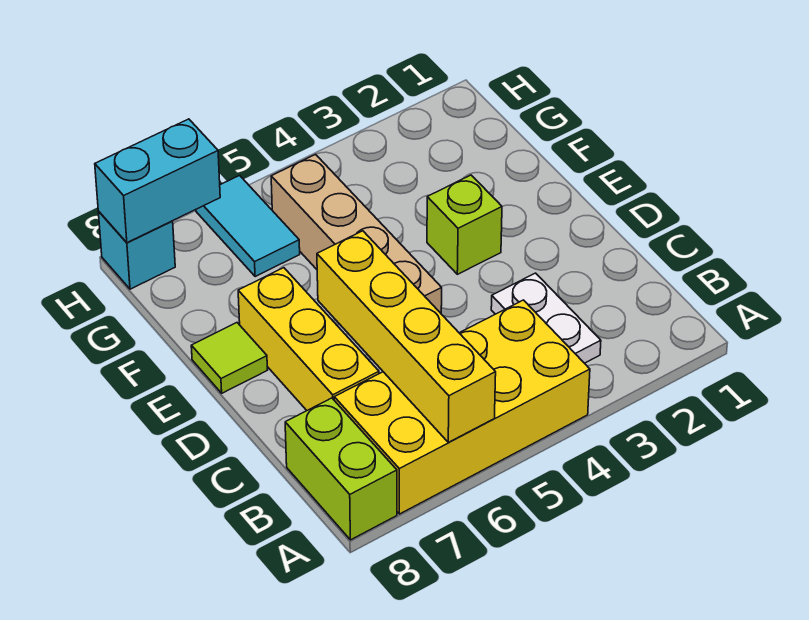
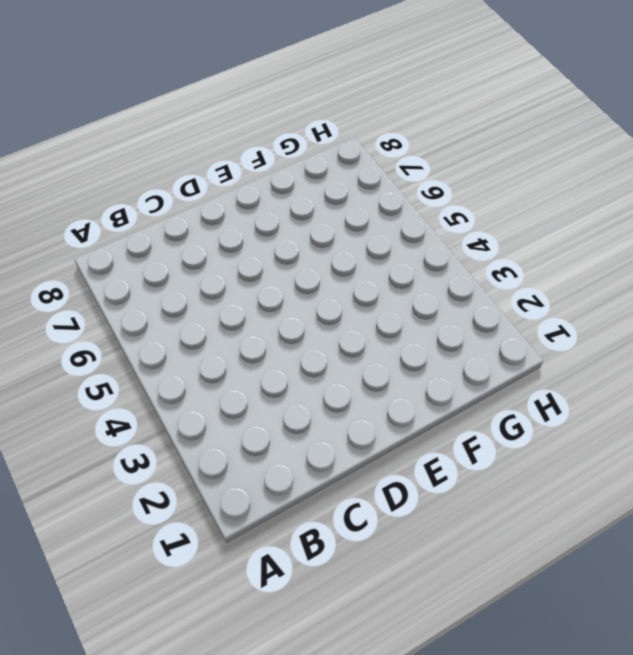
none -> yellow 2x4 brick [334,300,590,514]
none -> lime 1x2 brick [285,398,397,540]

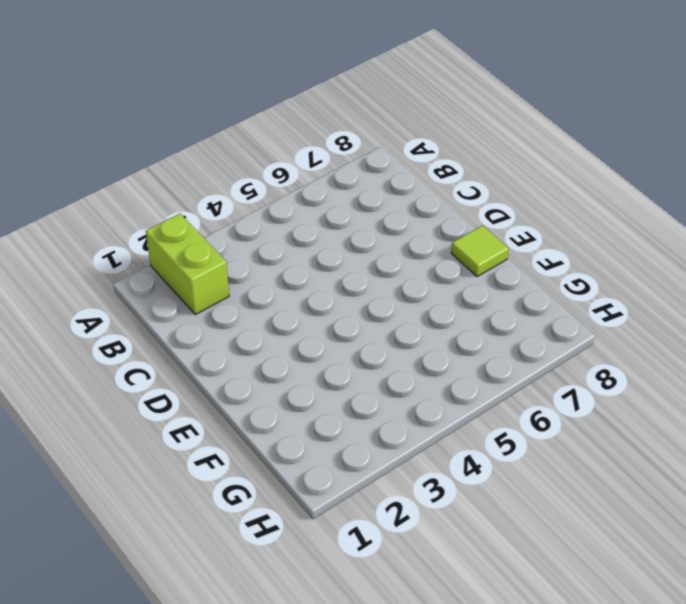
lime 1x2 brick [146,214,229,315] -> lime 1x2 brick moved to [285,398,397,540]
none -> yellow 2x4 brick [334,300,590,514]
none -> white 1x2 plate [491,273,601,363]

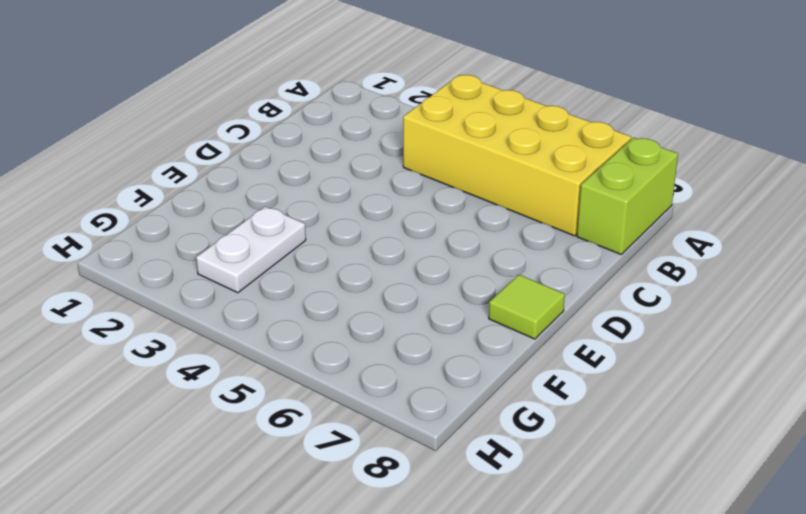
white 1x2 plate [196,206,306,293] -> white 1x2 plate moved to [491,273,601,363]
none -> yellow 1x3 brick [238,268,379,410]
none -> tan 1x4 brick [271,154,442,313]

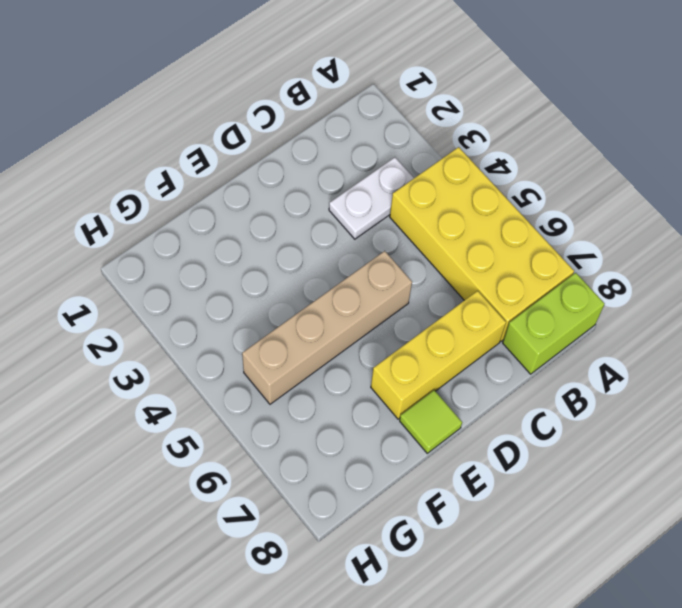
none -> lime 1x1 brick [427,175,502,274]
none -> cyan 1x2 tile [196,176,300,277]

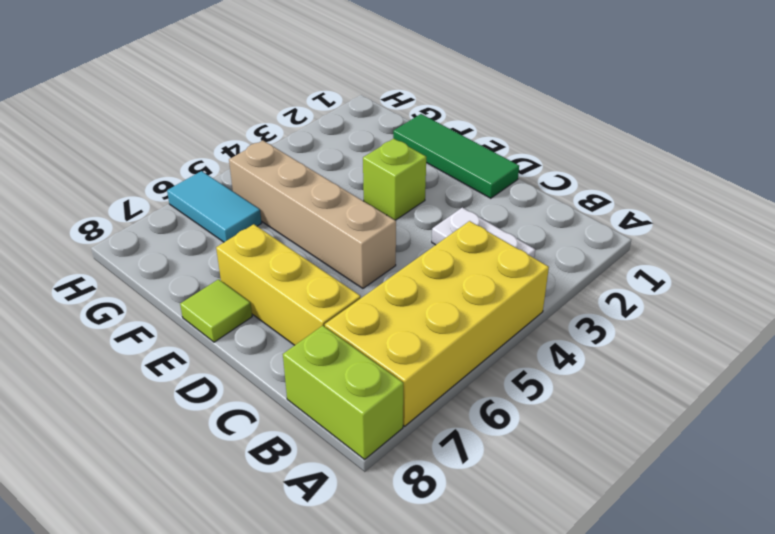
green 1x3 tile [393,114,519,198] -> none
none -> cyan 1x1 brick [98,211,175,289]
none -> yellow 1x4 brick [317,231,496,442]

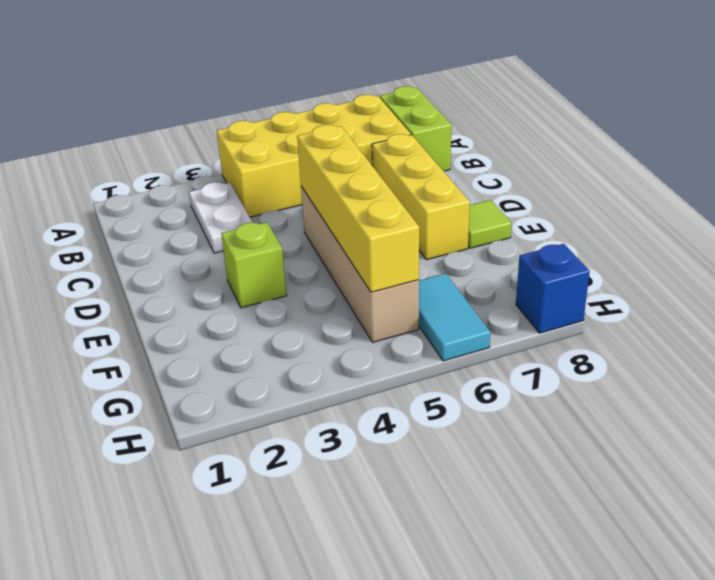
yellow 1x4 brick [297,125,419,292] -> yellow 1x4 brick moved to [317,231,496,442]
blue 1x1 brick [516,244,590,333] -> cyan 1x1 brick [98,211,175,289]
none -> cyan 1x2 brick [95,119,220,243]

